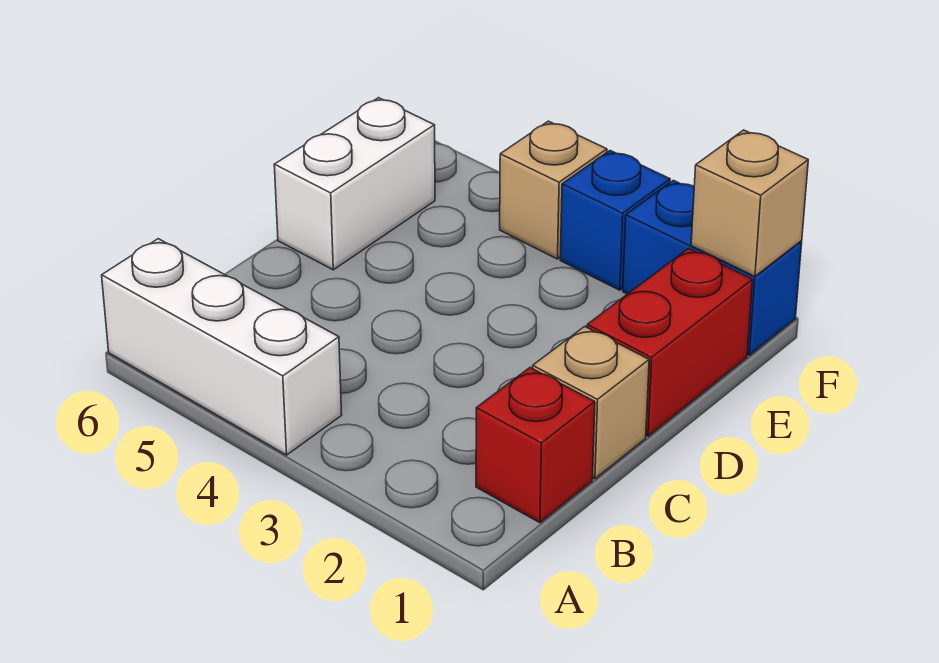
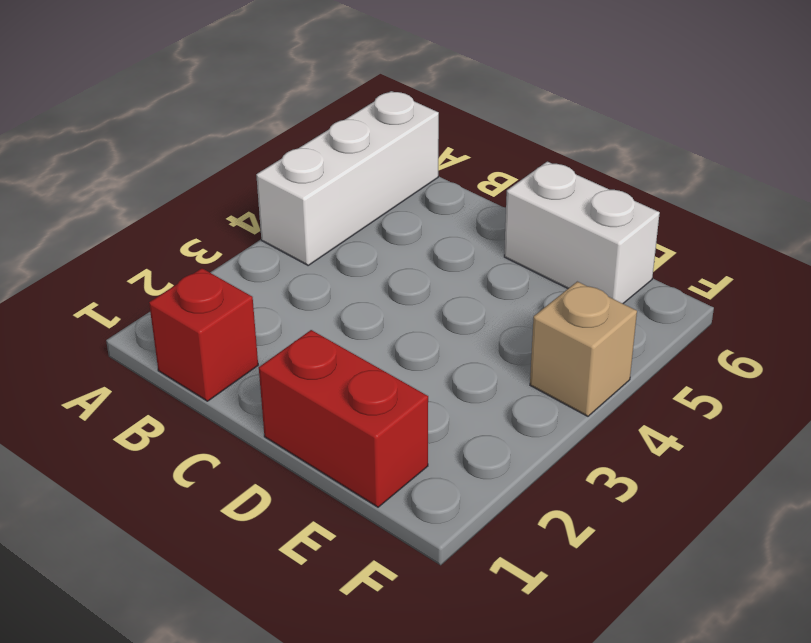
none -> tan 1x1 brick [533,326,649,479]
none -> blue 1x2 brick [623,180,802,355]

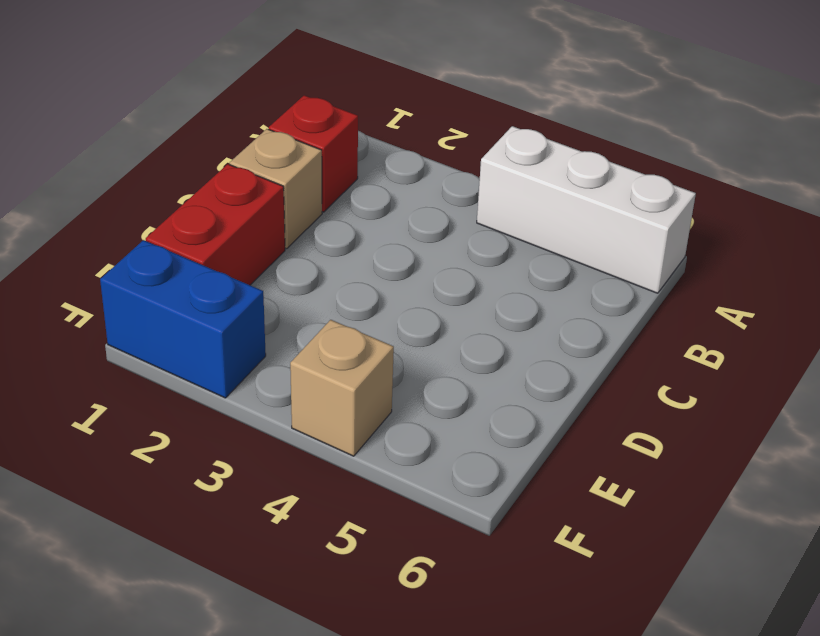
none -> white 1x2 brick [274,98,435,270]
none -> blue 1x1 brick [560,151,670,290]

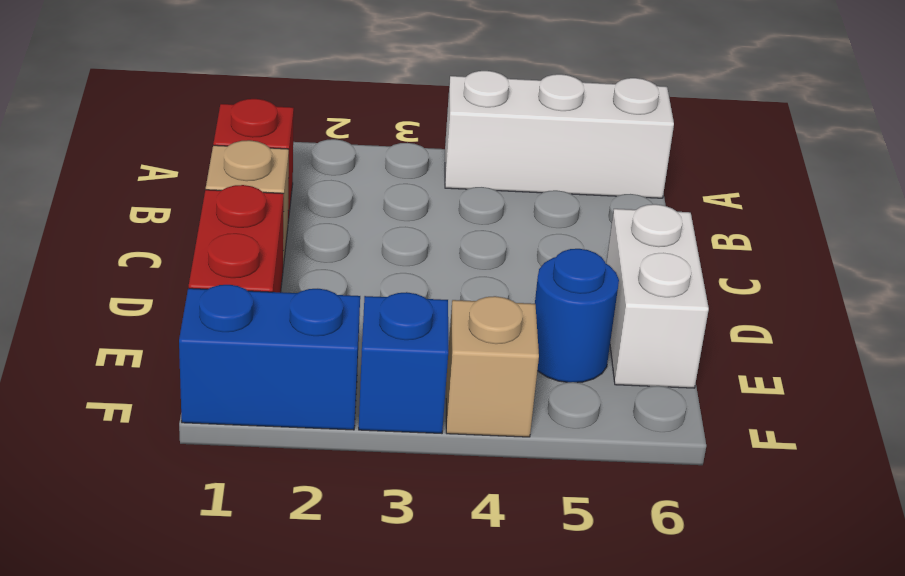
blue 1x1 round brick [535,249,619,383] -> none
none -> tan 1x1 brick [691,130,808,276]

